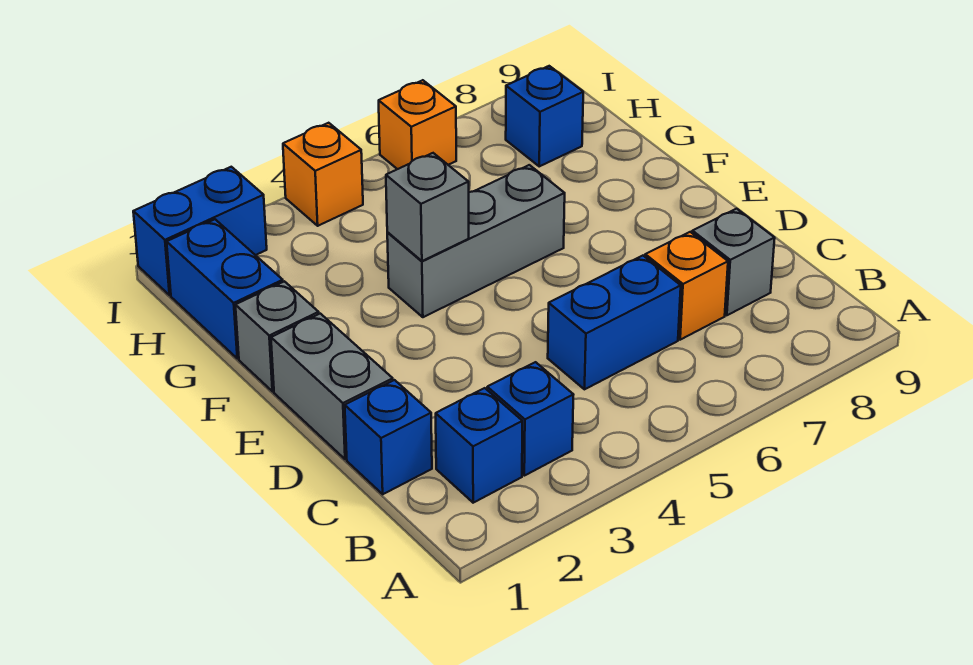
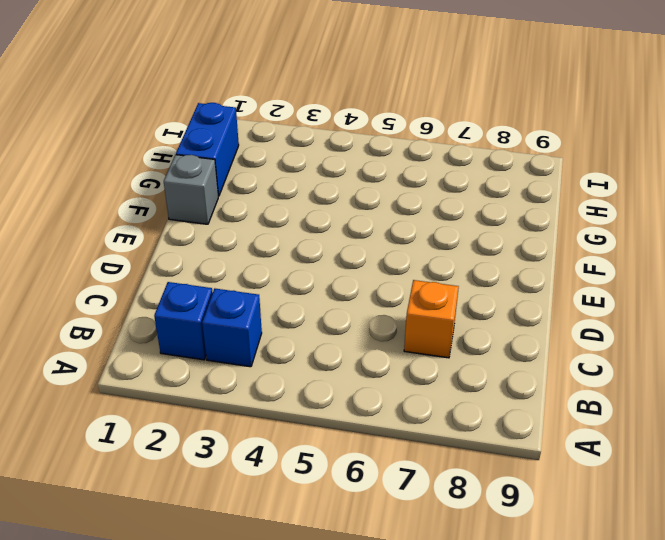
none -> blue 1x1 brick [345,380,432,494]
none -> blue 1x2 brick [548,256,681,389]
none -> grey 1x1 brick [692,209,775,315]

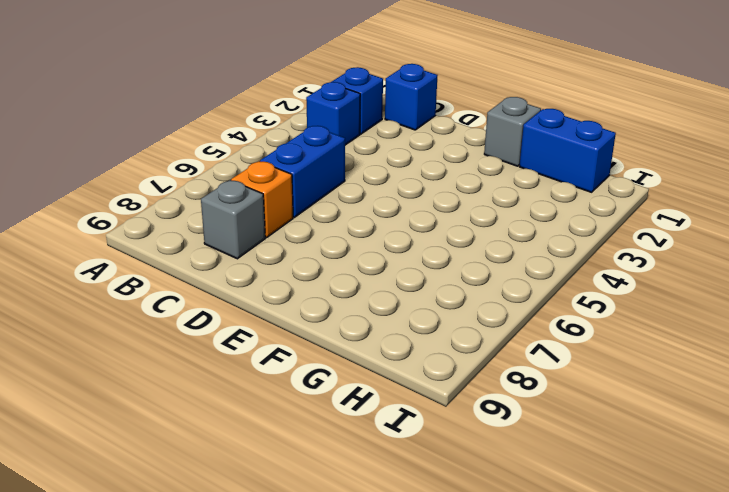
none -> grey 1x2 brick [271,314,393,459]
none -> grey 1x3 brick [387,165,565,317]
none -> blue 1x1 brick [506,66,583,166]

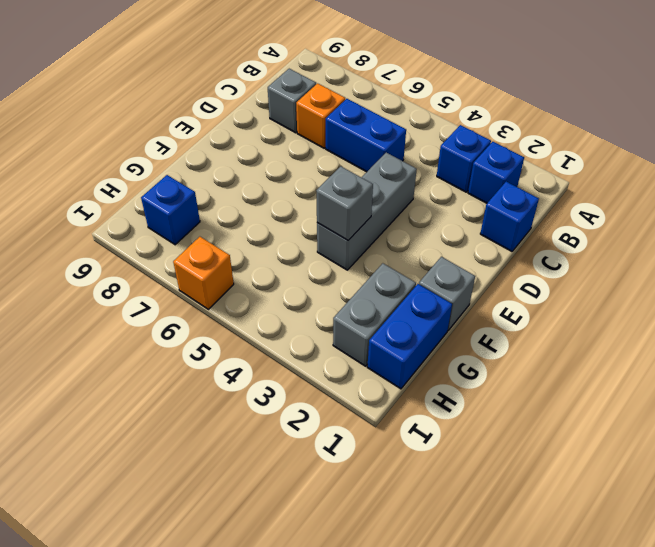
grey 1x3 brick [317,152,417,270] -> grey 1x3 brick turned to [387,165,565,317]
grey 1x2 brick [333,263,416,366] -> grey 1x2 brick moved to [271,314,393,459]
none -> blue 1x2 brick [133,167,267,295]
none -> orange 1x1 brick [283,123,363,226]

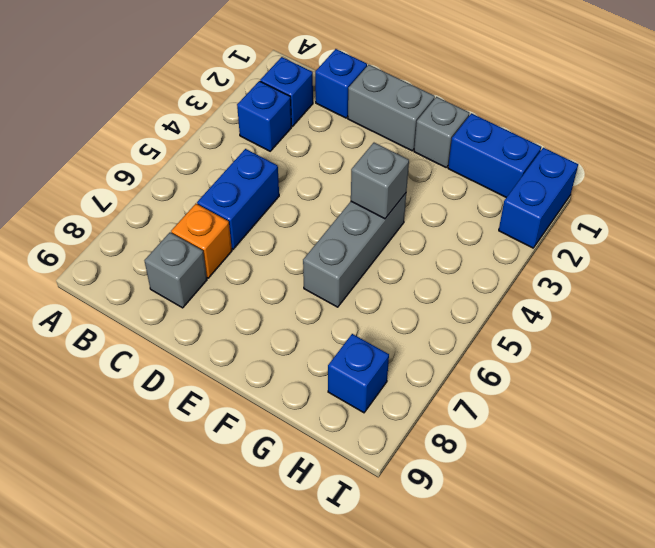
none -> orange 1x1 brick [283,123,363,226]
none -> orange 1x1 brick [379,80,456,169]

